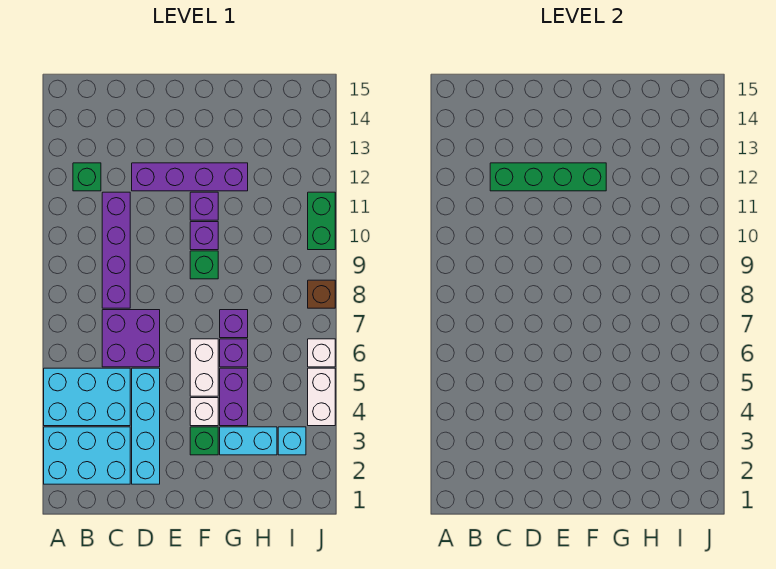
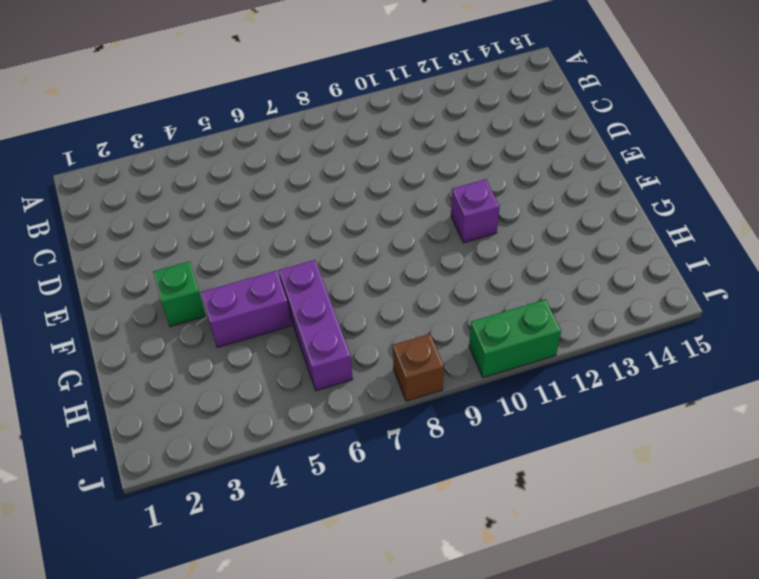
purple 1x3 brick [279,260,353,391] -> purple 1x1 brick [220,339,248,367]
none -> cyan 2x3 brick [44,427,130,484]
none -> cyan 2x3 brick [44,368,130,426]
none -> green 1x1 brick [73,163,101,191]

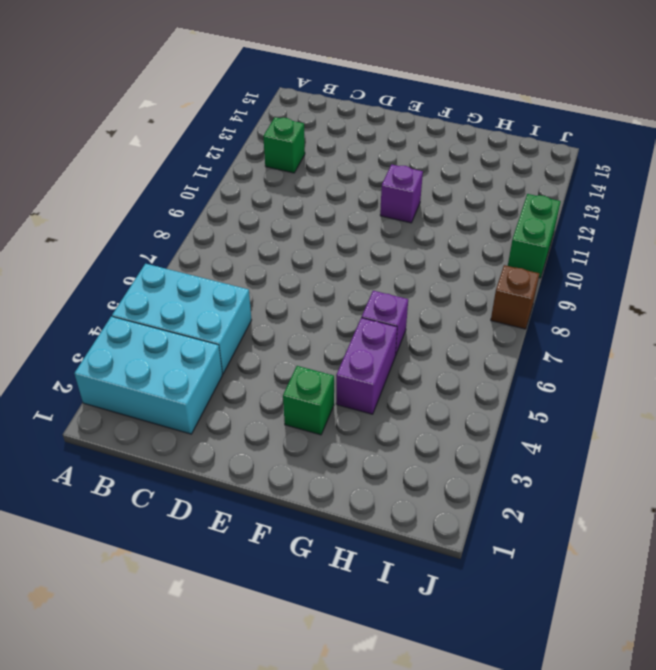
none -> purple 2x2 brick [102,310,160,367]
none -> purple 1x4 brick [102,192,130,308]
none -> cyan 1x4 brick [132,368,160,484]

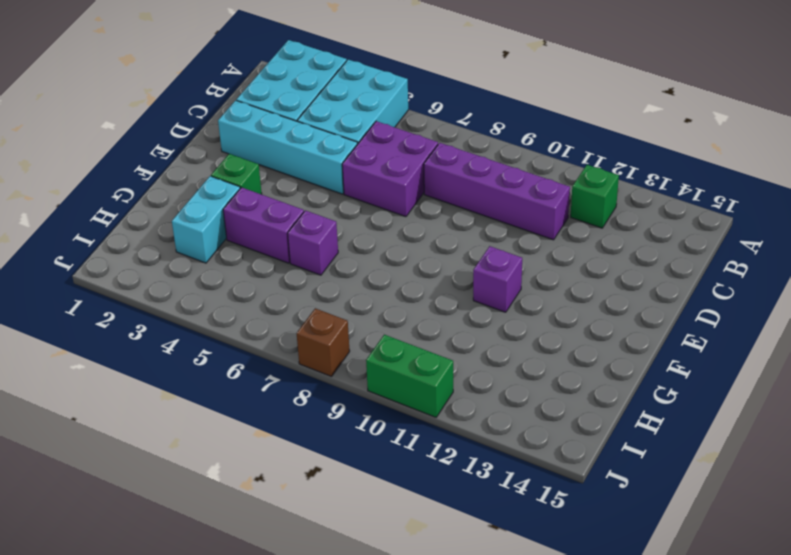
none -> purple 1x4 brick [132,163,248,191]
none -> white 1x1 brick [190,398,218,426]
none -> white 1x2 brick [190,339,218,396]

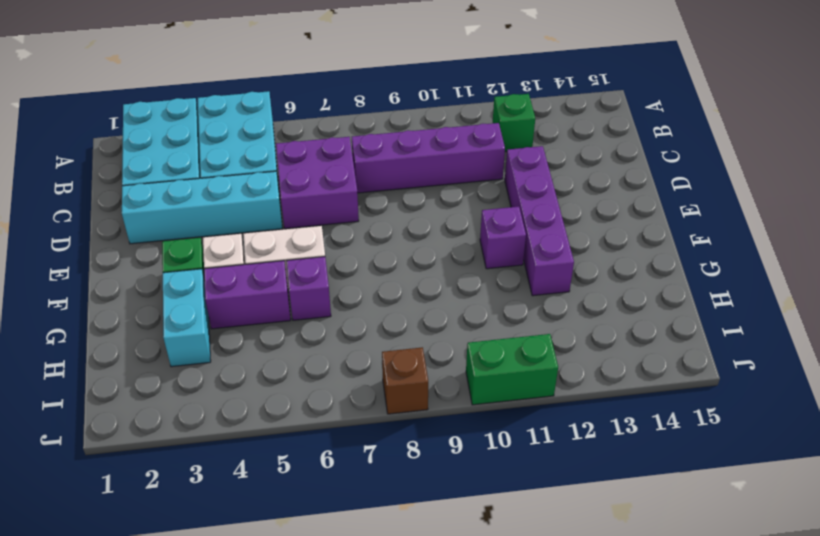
none -> green 1x1 brick [190,251,218,279]
none -> purple 1x1 brick [190,222,218,250]
none -> purple 1x1 brick [220,310,248,338]

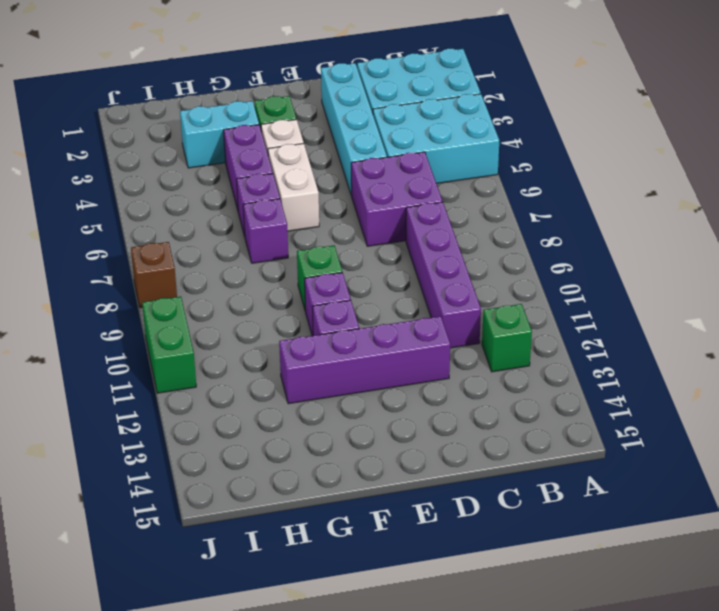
none -> cyan 1x1 brick [278,427,306,455]
none -> white 1x2 brick [308,368,335,426]
none -> white 1x1 brick [308,339,335,367]

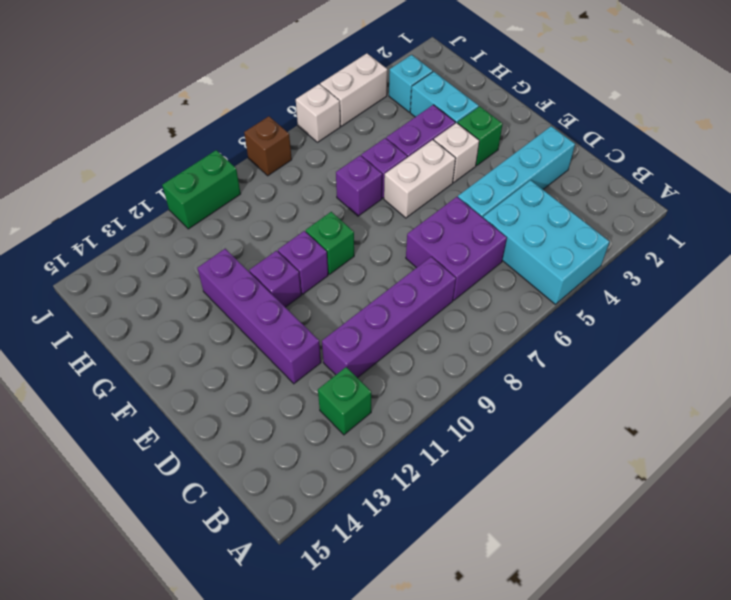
none -> cyan 2x3 brick [44,427,130,484]
none -> green 1x4 brick [490,163,606,191]

